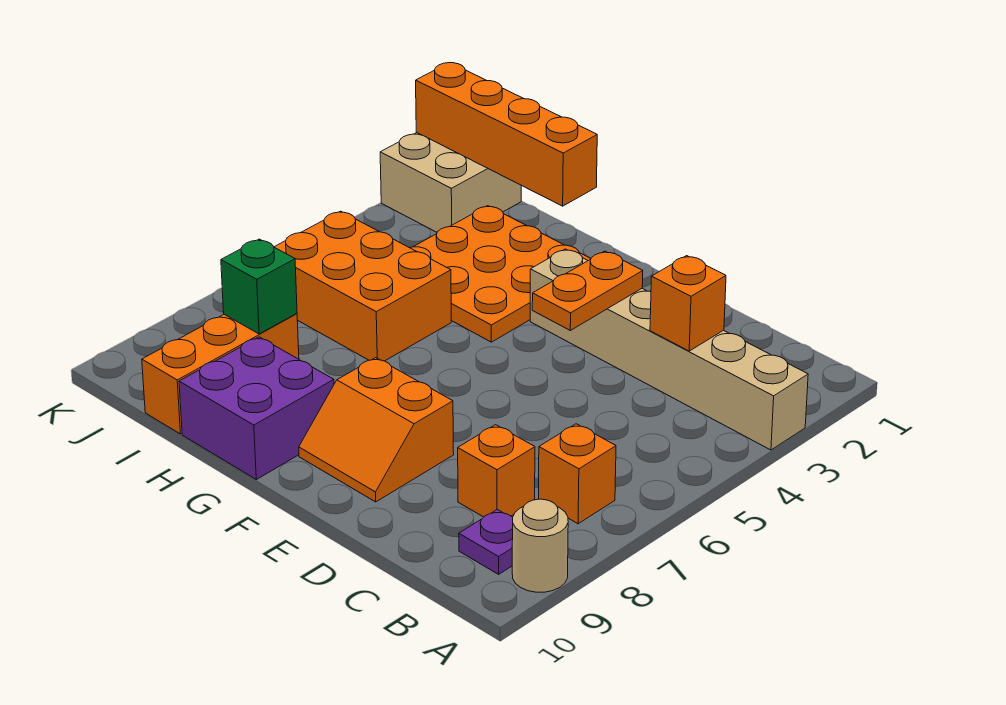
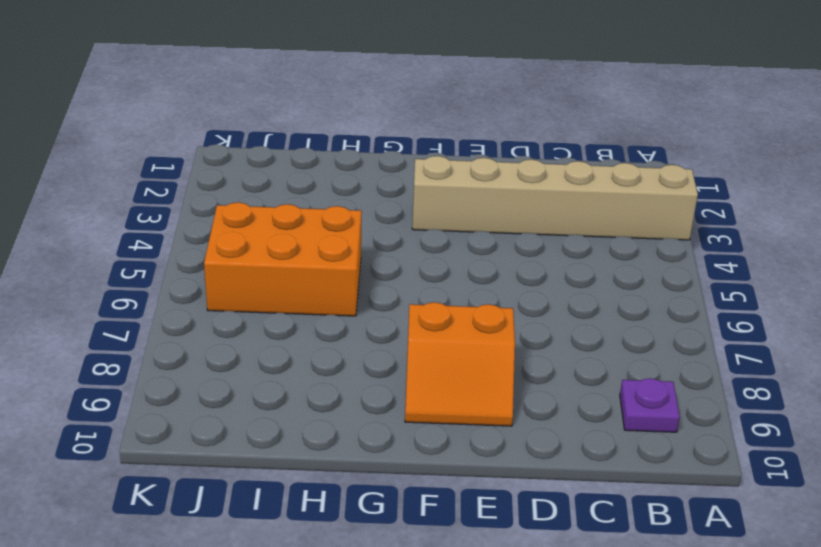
none -> tan 1x1 round brick [512,499,568,592]
none -> orange 1x1 brick [539,424,616,524]
none -> orange 1x1 brick [458,425,535,517]

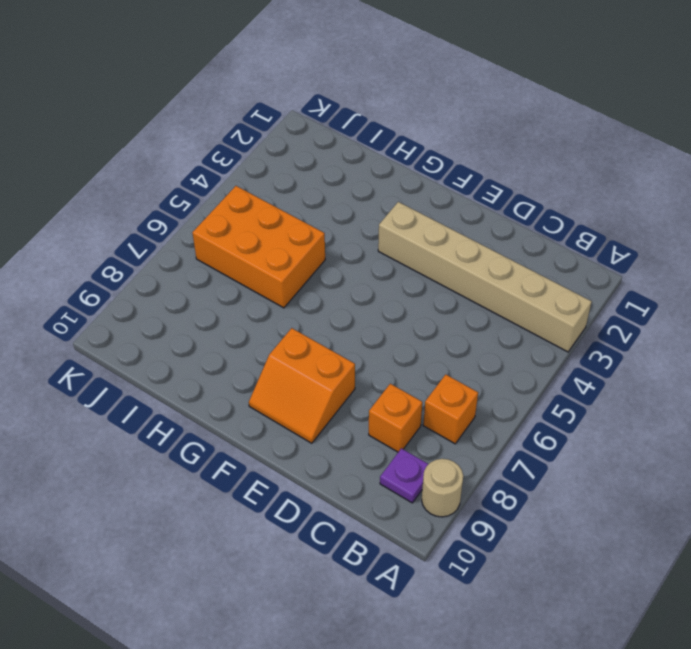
none -> orange 3x3 plate [410,206,591,342]
none -> purple 2x2 brick [179,337,334,479]
none -> orange 1x3 brick [142,314,299,434]

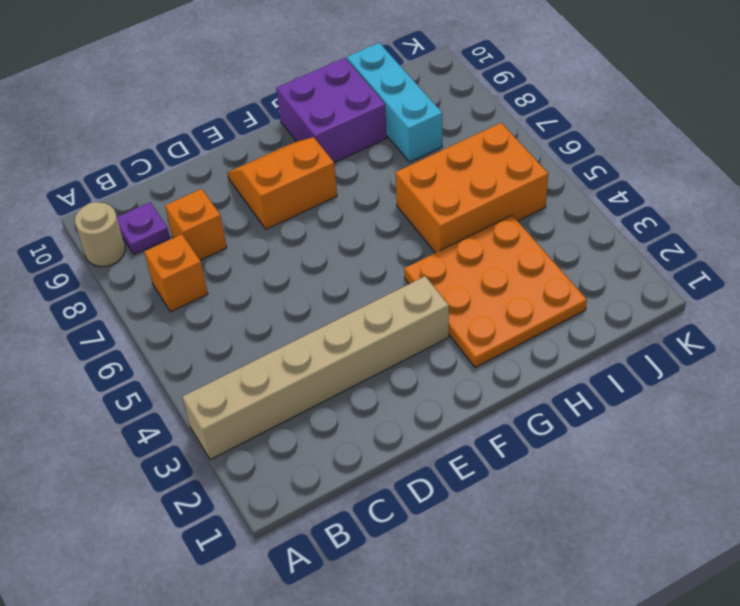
cyan 1x3 brick [347,43,442,162] -> orange 1x3 brick [142,314,299,434]
none -> tan 2x2 brick [380,133,521,232]
none -> orange 1x1 brick [650,256,726,351]
none -> orange 1x2 plate [532,251,643,330]

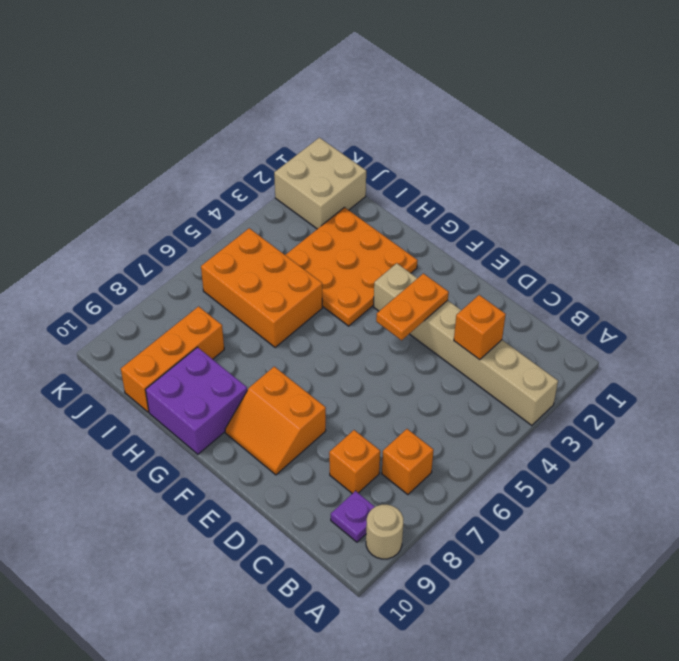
none -> orange 1x4 brick [416,63,597,206]
none -> green 1x1 brick [221,239,297,334]

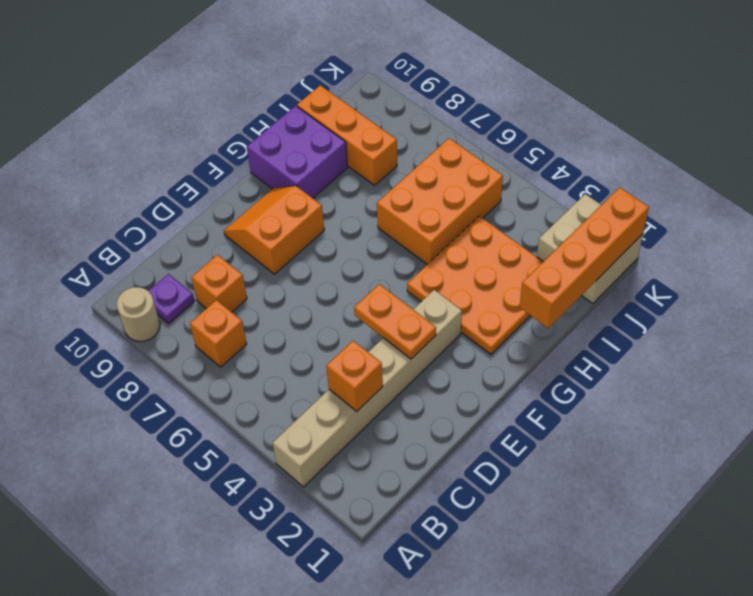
none -> green 1x1 brick [221,239,297,334]

